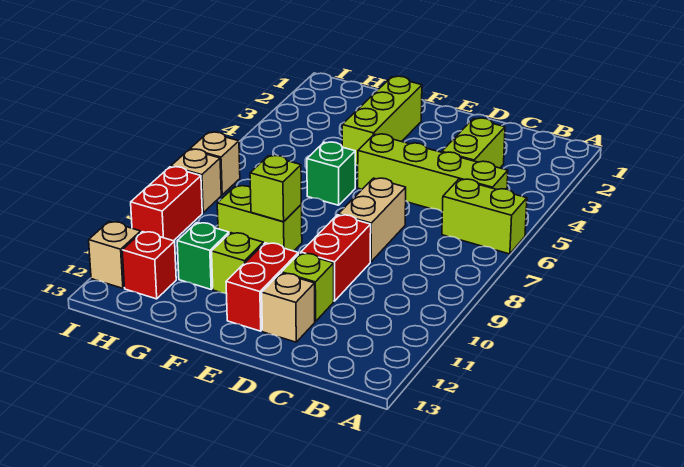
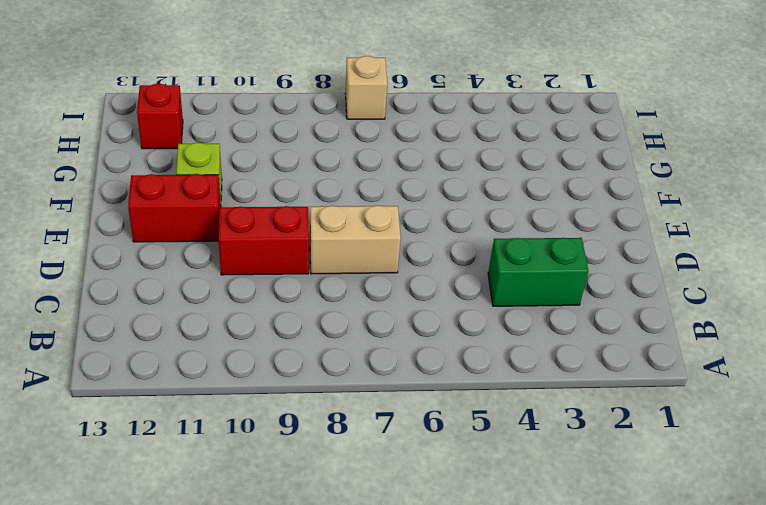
green 1x2 brick [488,238,589,306] -> lime 1x2 brick [442,118,505,168]
none -> lime 1x2 brick [442,179,527,254]
none -> lime 1x4 brick [358,134,508,211]
none -> lime 1x1 brick [282,253,334,321]

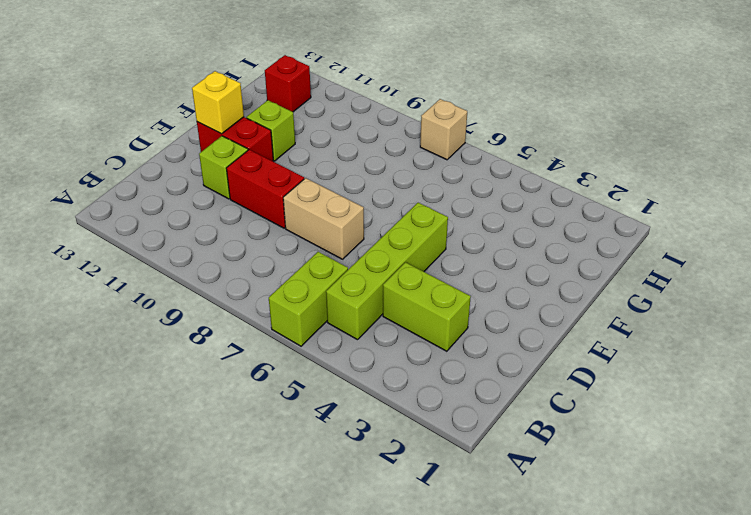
yellow 1x1 brick [192,71,244,134] -> none
none -> tan 1x1 brick [262,273,315,342]
none -> lime 1x3 brick [342,76,422,166]
none -> green 1x1 brick [307,142,355,205]

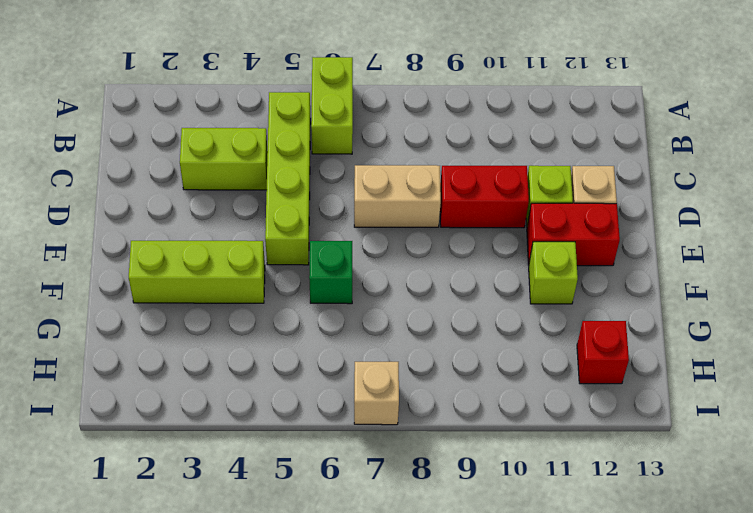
none -> lime 1x2 brick [217,186,302,251]
none -> green 1x1 brick [177,223,229,289]
none -> tan 1x1 brick [171,149,221,213]

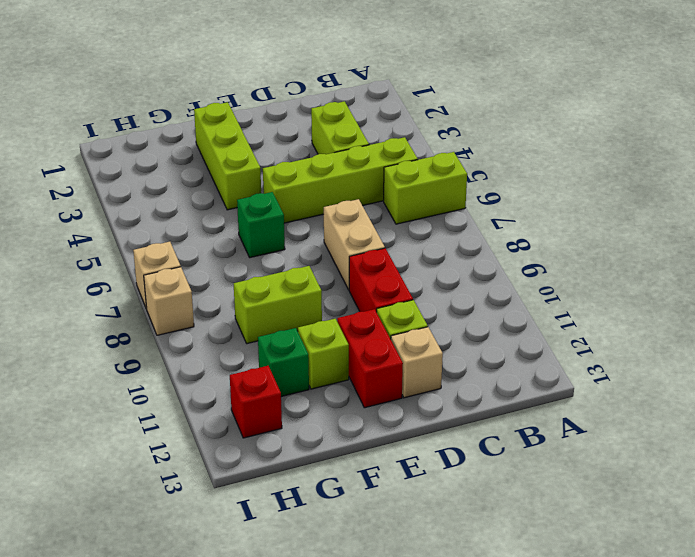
none -> red 1x2 brick [131,167,202,241]
none -> tan 1x1 brick [89,222,141,288]
none -> lime 1x1 brick [250,156,301,222]

